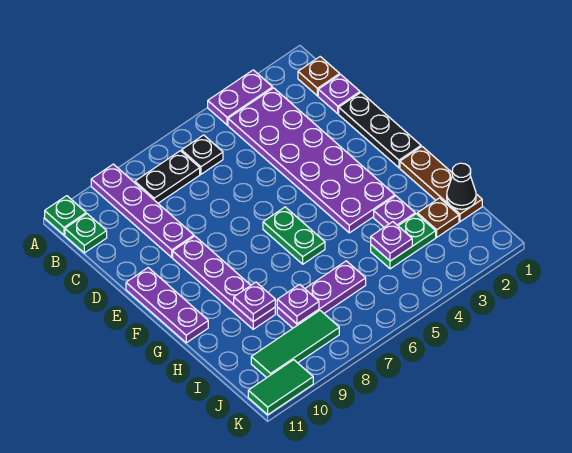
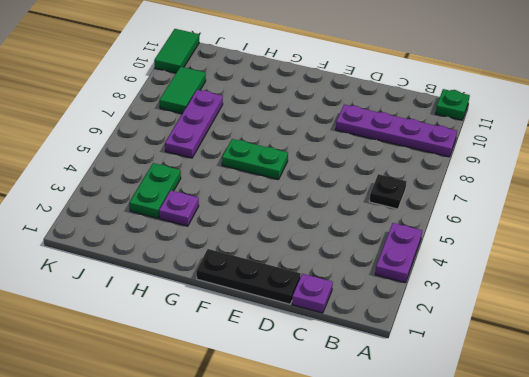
green 1x2 tile [160,67,206,114] -> green 1x3 tile [251,311,339,378]
none -> brown 1x1 plate [298,57,340,96]
none -> purple 2x6 plate [228,88,395,233]
none -> black 1x2 plate [135,151,200,203]

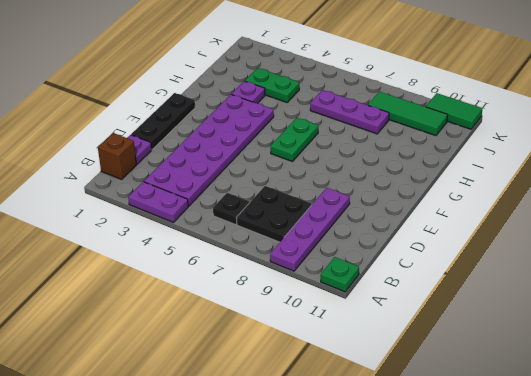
brown 1x1 brick [98,133,137,179] -> brown 1x1 plate [298,57,340,96]
black 2x2 plate [236,186,312,242] -> black 1x2 plate [135,151,200,203]
none -> green 1x1 plate [65,214,107,253]
none -> purple 1x4 plate [173,236,275,329]
none -> purple 1x3 plate [126,268,208,343]

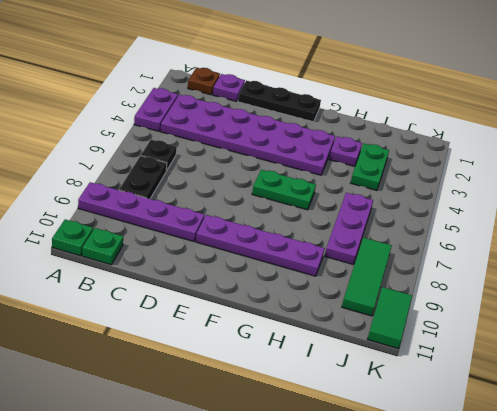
none -> purple 1x3 plate [126,268,208,343]
none -> brown 1x3 plate [400,147,482,222]
none -> brown 1x1 plate [417,198,459,237]

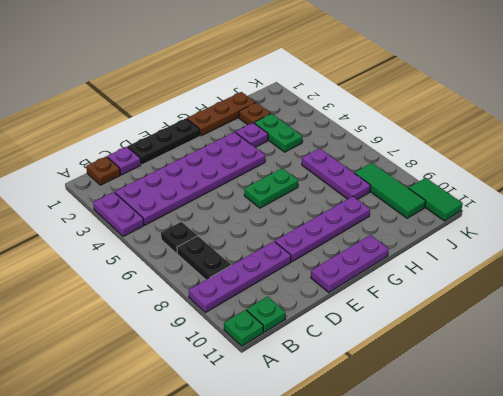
none -> purple 1x1 plate [234,282,275,322]
none -> black 1x1 cone [447,163,476,209]
none -> purple 1x1 plate [371,222,412,261]

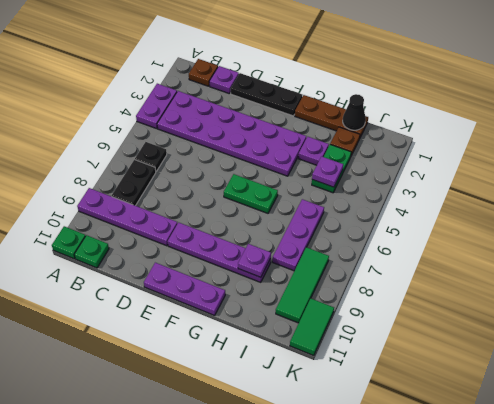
none -> purple 1x1 plate [277,284,319,324]

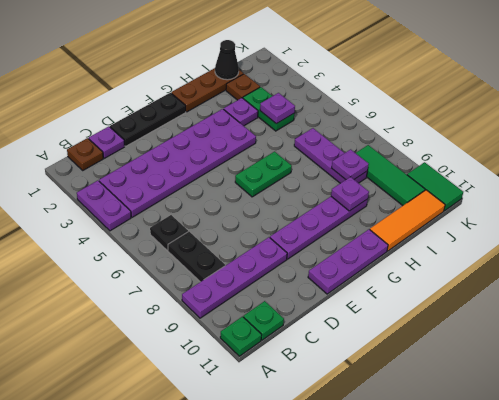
orange 1x3 tile [370,190,445,251] -> none

